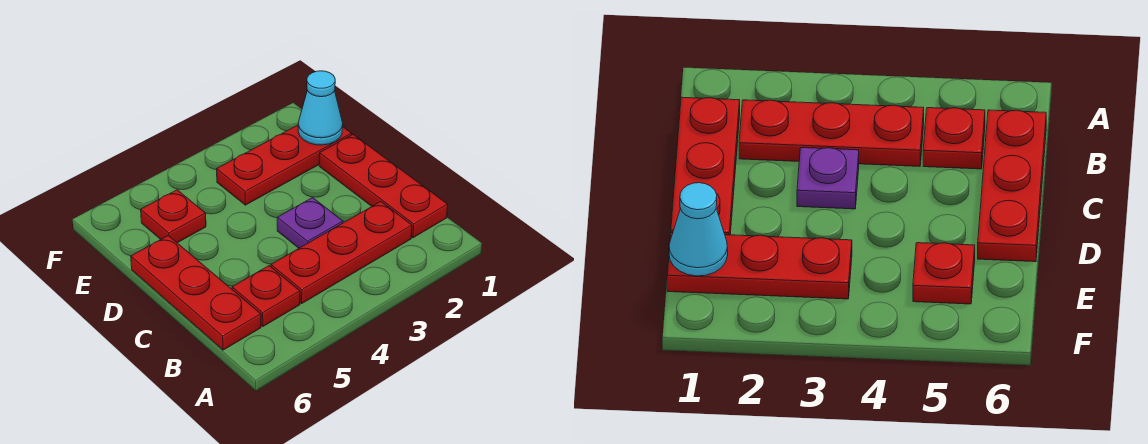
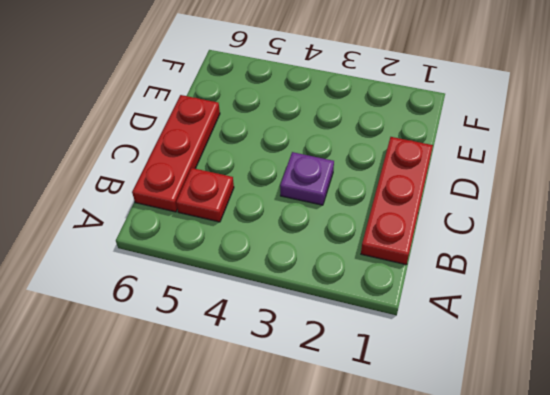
none -> red 1x3 plate [271,202,412,303]
none -> red 1x3 plate [217,125,352,205]

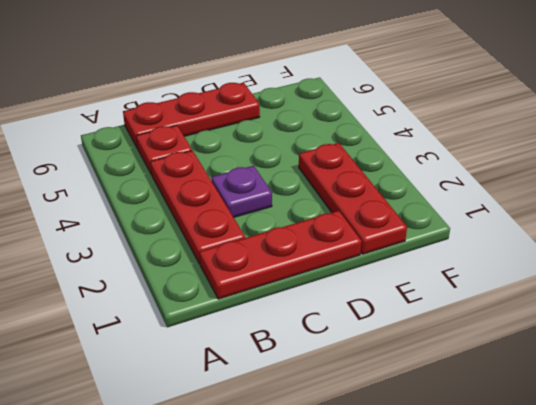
none -> red 1x1 plate [141,190,206,243]
none -> cyan 1x1 cone [298,71,343,145]

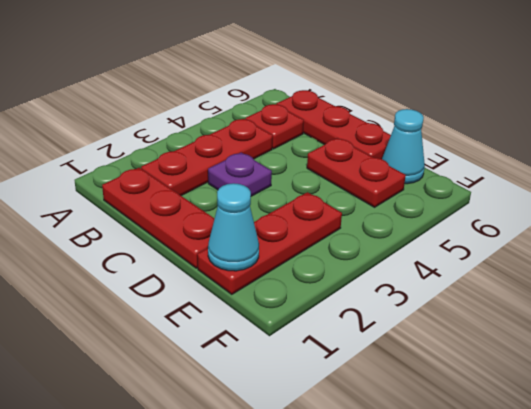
red 1x2 plate [307,138,406,207] -> red 1x1 plate [141,190,206,243]
cyan 1x1 cone [382,109,425,184] -> none

